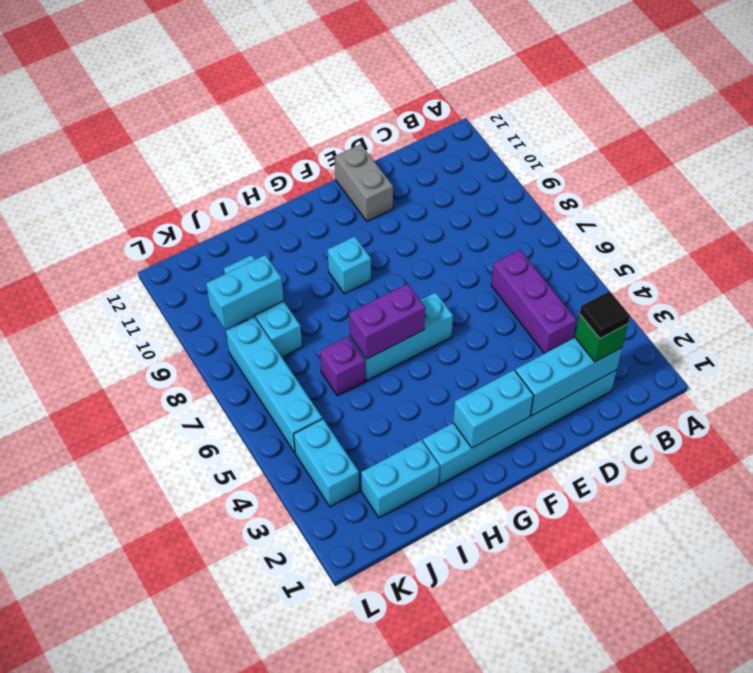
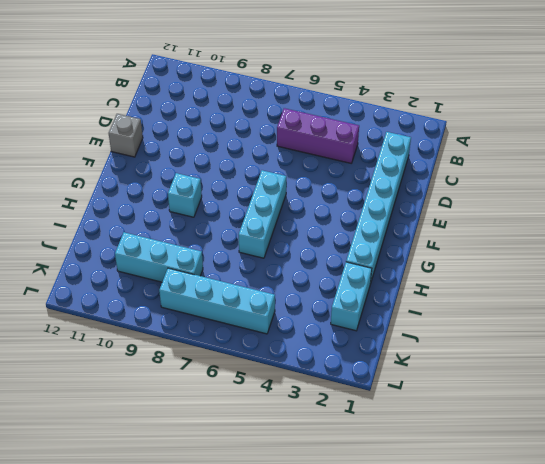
grey 1x1 brick [109,114,143,157] -> grey 1x2 brick [335,144,393,221]
none -> purple 1x1 brick [320,337,365,396]
none -> cyan 1x2 brick [294,419,359,507]
none -> cyan 1x3 brick [515,338,622,416]

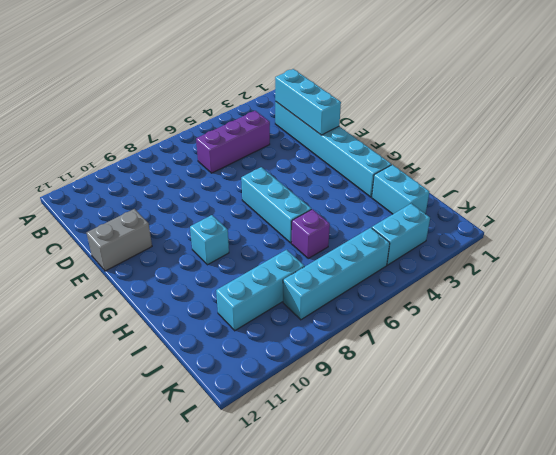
none -> cyan 1x2 brick [453,370,534,448]
none -> purple 1x2 brick [349,284,425,359]
none -> cyan 1x2 brick [206,255,284,329]

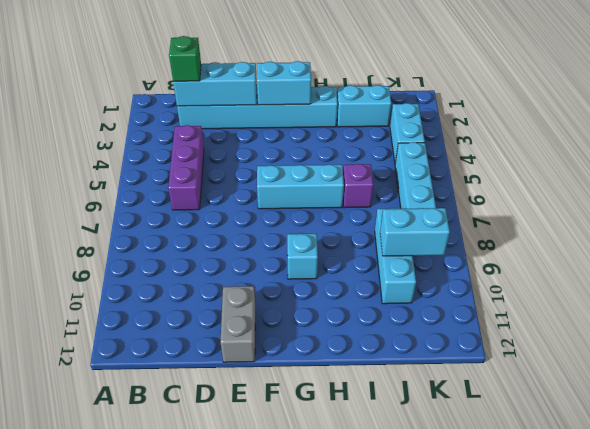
none -> purple 1x2 brick [349,284,425,359]
none -> black 1x1 tile [580,291,630,338]

